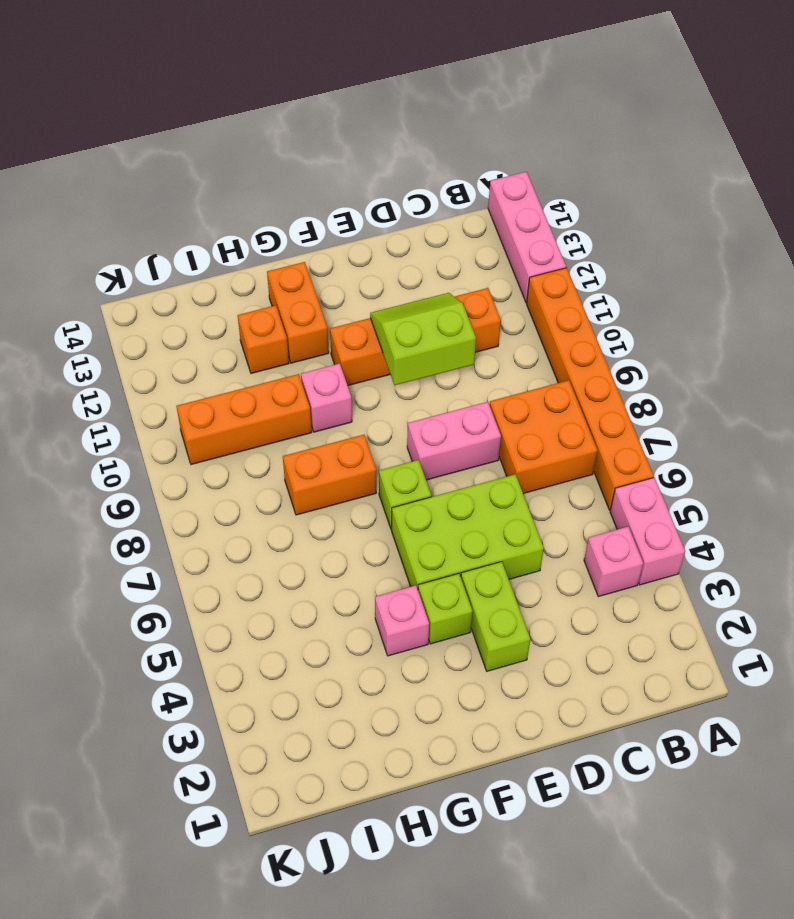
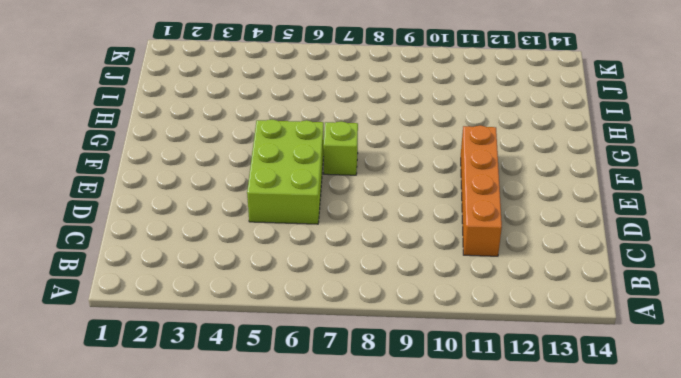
none -> pink 1x2 brick [610,478,685,585]
none -> orange 1x6 brick [527,268,654,510]
none -> pink 1x3 brick [488,172,566,303]

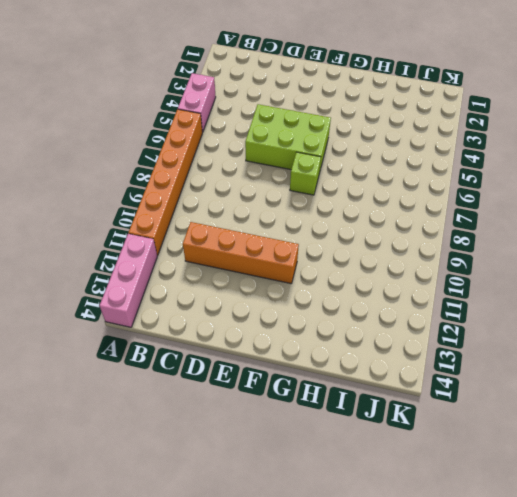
none -> pink 1x1 brick [584,527,643,597]
none -> orange 2x2 brick [490,380,598,494]
none -> pink 1x2 brick [407,402,501,480]

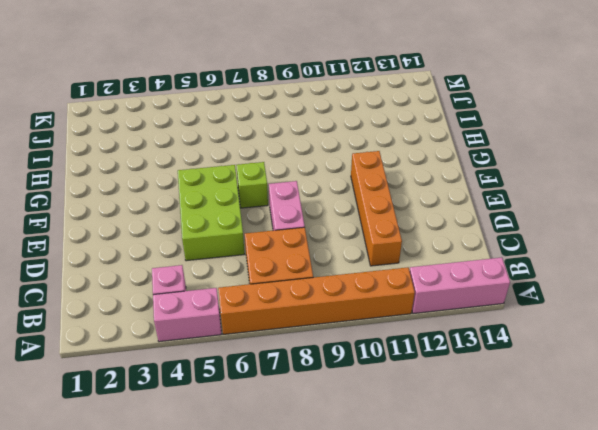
none -> lime 1x2 brick [461,562,530,671]
none -> lime 1x1 brick [418,574,473,644]
none -> pink 1x1 brick [375,585,429,656]

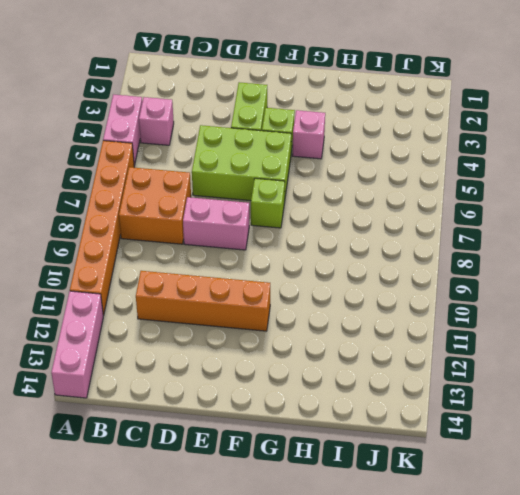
none -> orange 1x2 brick [283,435,376,515]
none -> pink 1x1 brick [301,363,352,432]
none -> orange 1x2 brick [267,262,329,363]

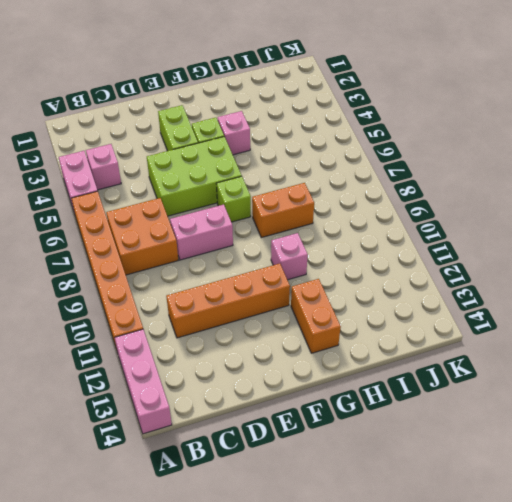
none -> orange 1x3 brick [176,374,312,465]
none -> orange 1x1 brick [238,305,289,373]
none -> lime 2x2 slope [370,293,476,385]

